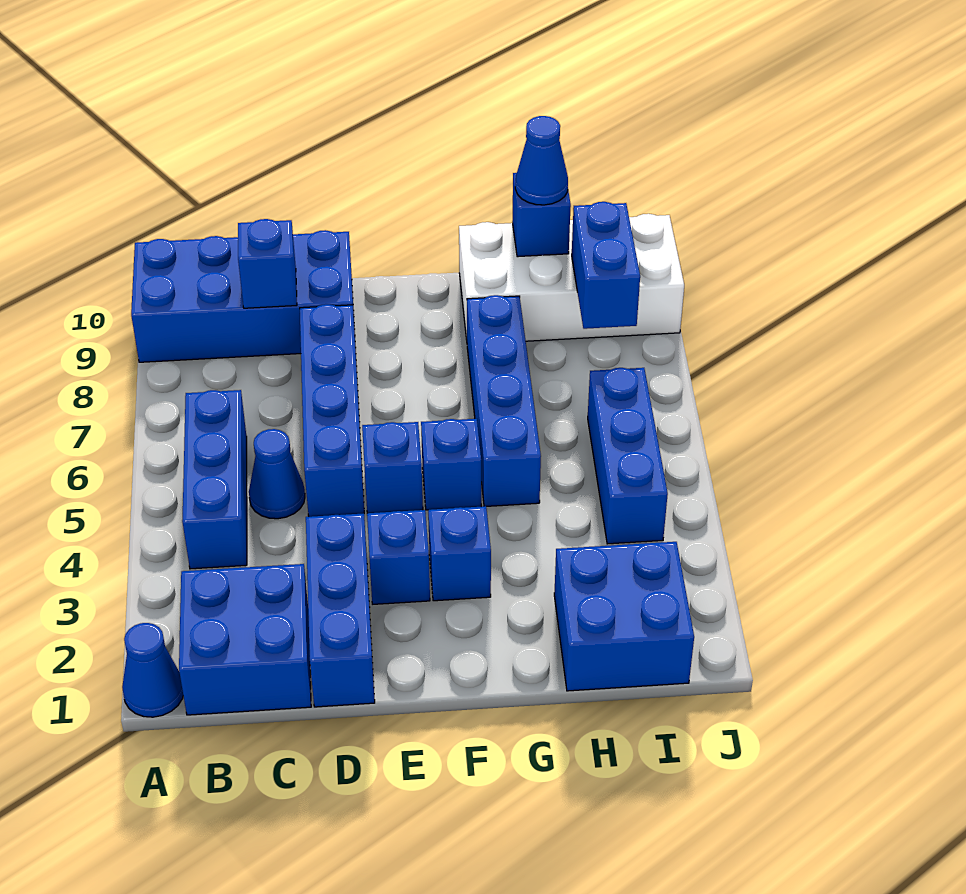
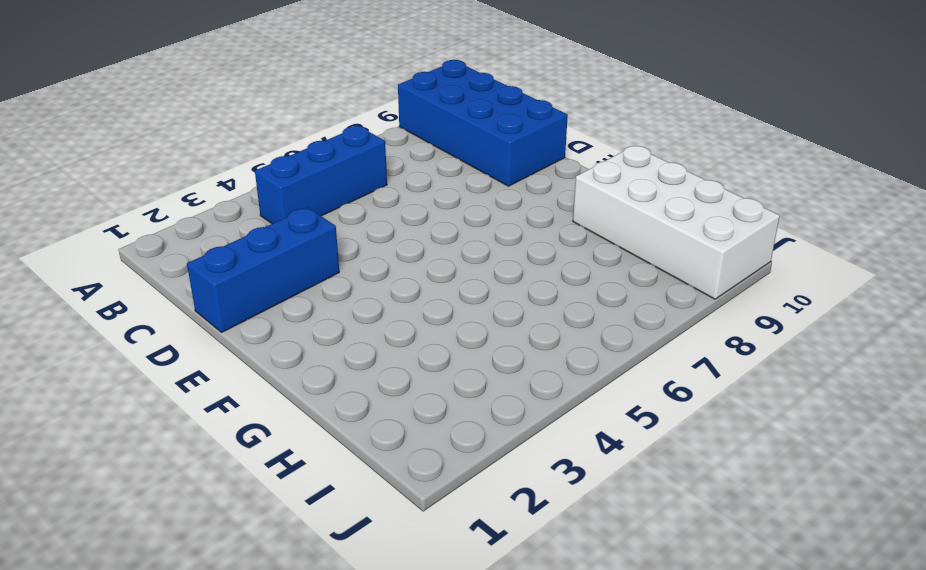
none -> blue 1x1 cone [122,623,183,717]
none -> blue 2x2 brick [179,564,311,715]
none -> blue 1x1 cone [249,429,305,519]

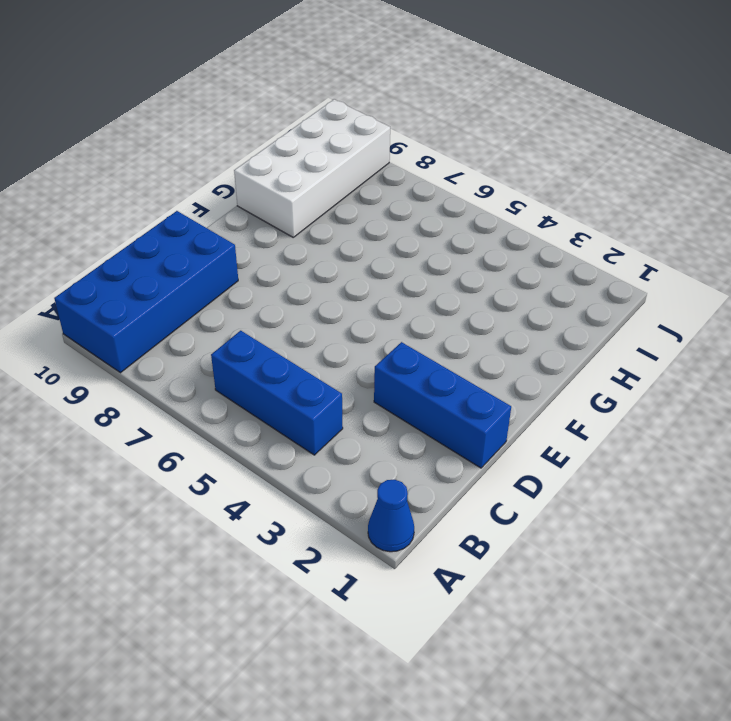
none -> blue 2x2 brick [179,564,311,715]
none -> blue 1x1 cone [249,429,305,519]
none -> blue 1x4 brick [300,304,364,517]

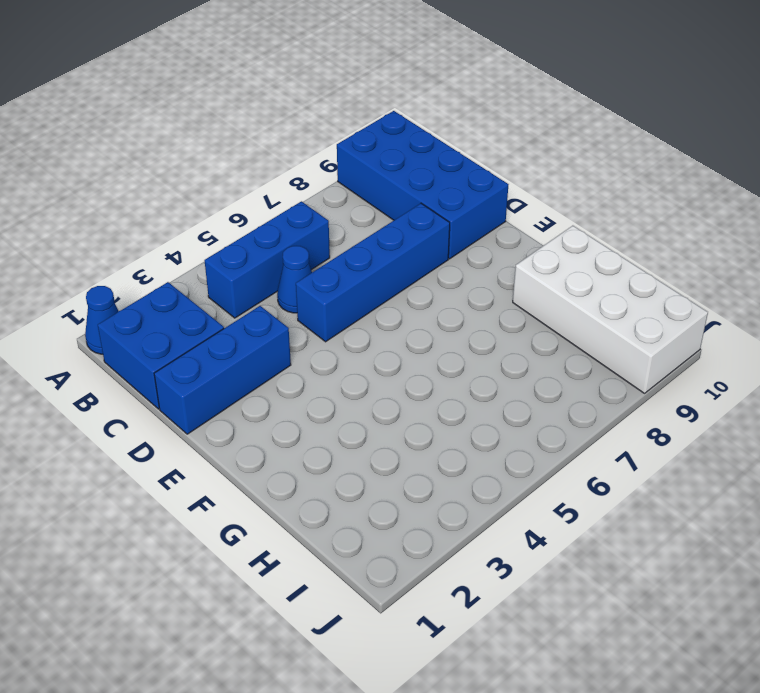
none -> blue 1x1 brick [367,510,430,604]
none -> blue 1x1 brick [362,422,423,513]
none -> blue 1x1 brick [428,506,491,601]

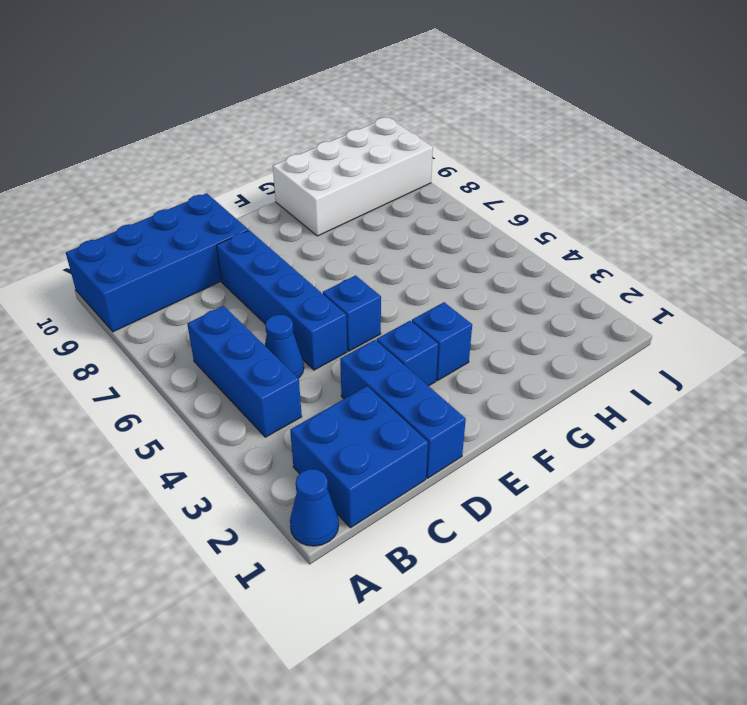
none -> blue 1x1 brick [421,419,481,510]
none -> blue 1x4 brick [467,295,541,506]
none -> blue 2x2 brick [554,542,694,691]

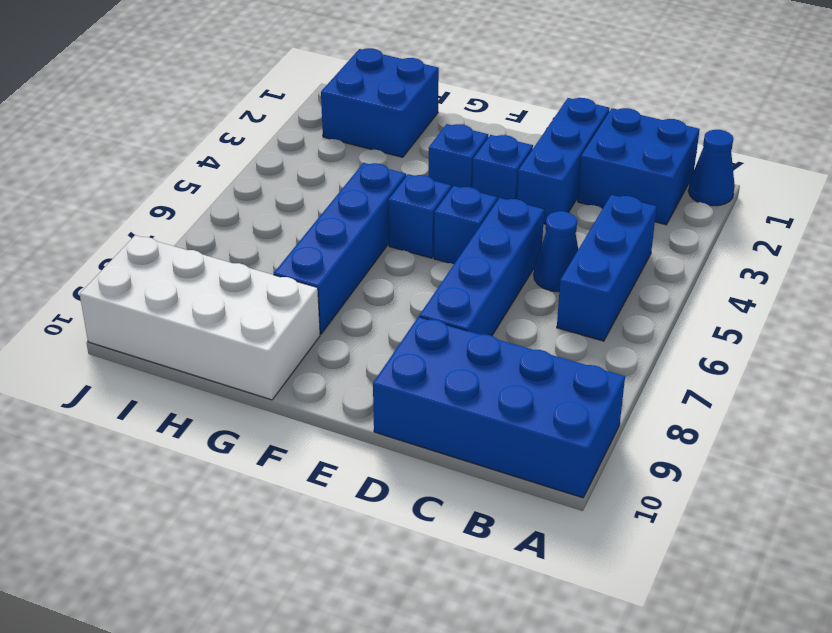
none -> blue 1x3 brick [588,368,668,544]
none -> blue 1x1 brick [238,219,297,308]
none -> blue 1x1 brick [512,173,571,257]

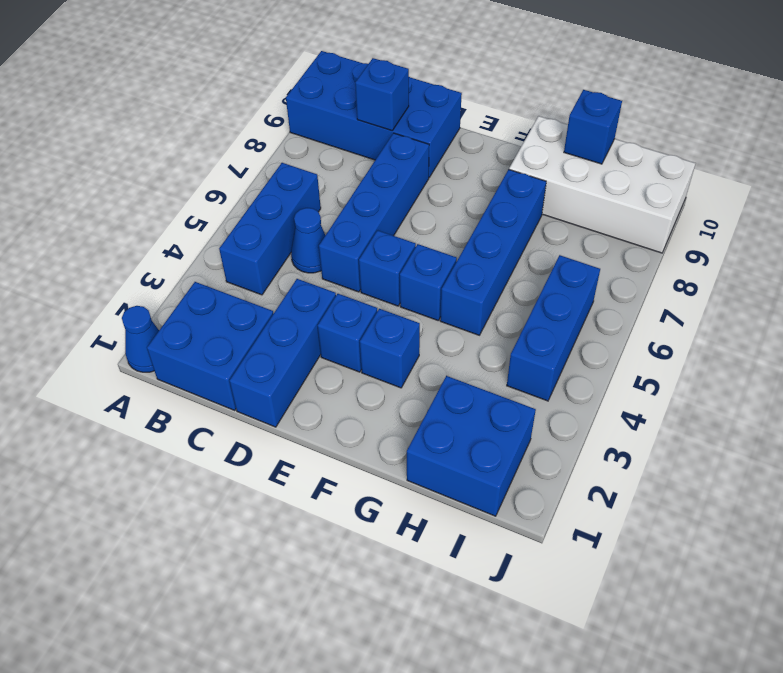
none -> blue 1x2 brick [572,202,640,329]
none -> blue 1x1 cone [515,116,568,205]

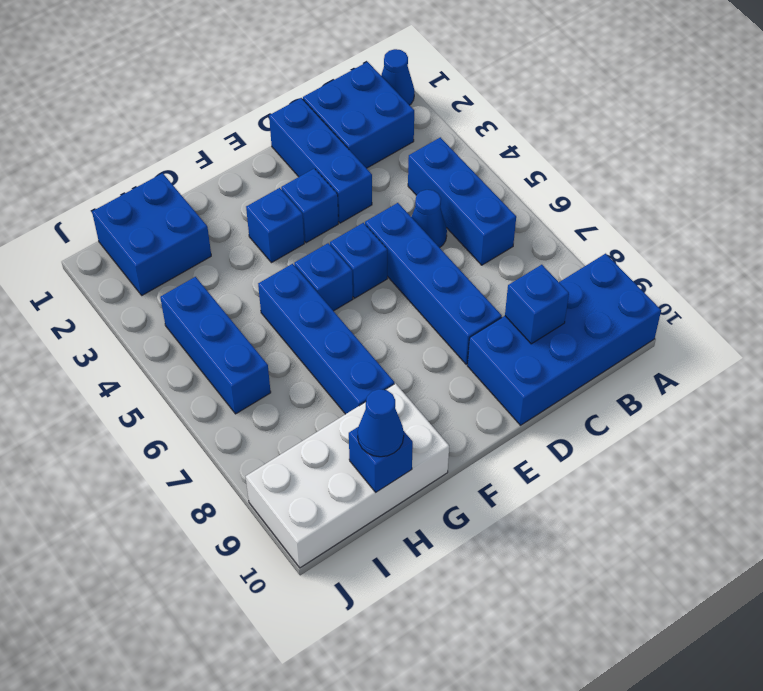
none -> blue 1x2 brick [572,202,640,329]

